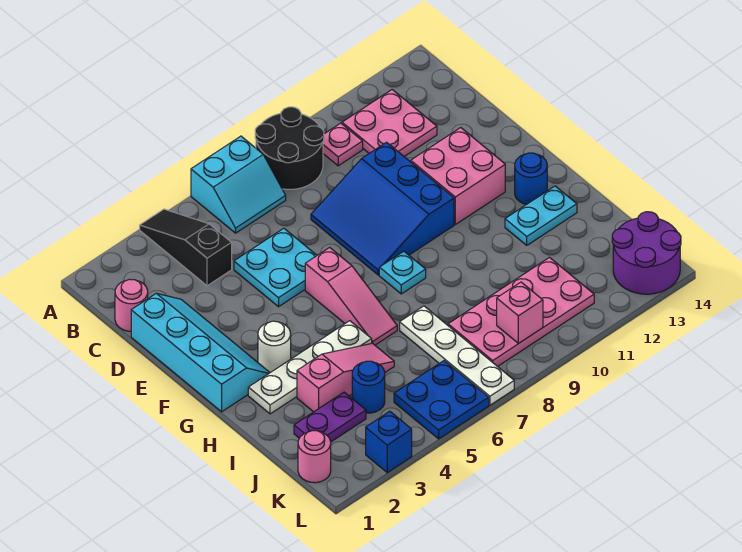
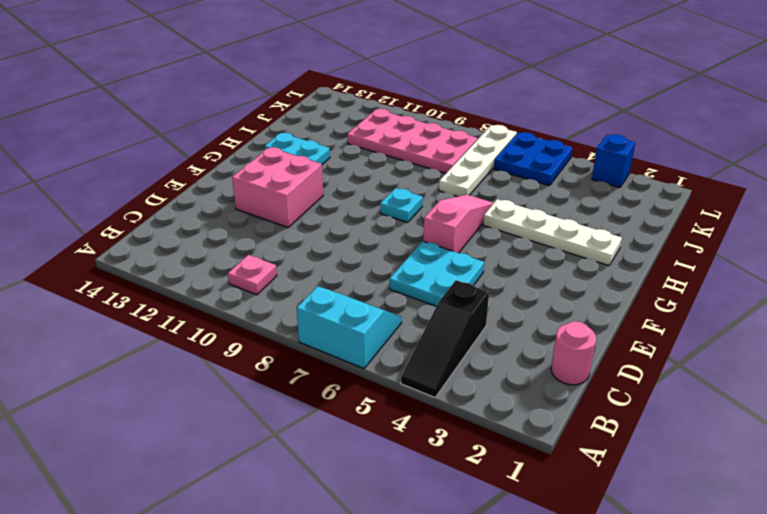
none -> black 2x2 round brick [255,107,324,190]
none -> pink 2x2 plate [342,90,437,156]
none -> cyan 2x4 slope [131,293,270,412]

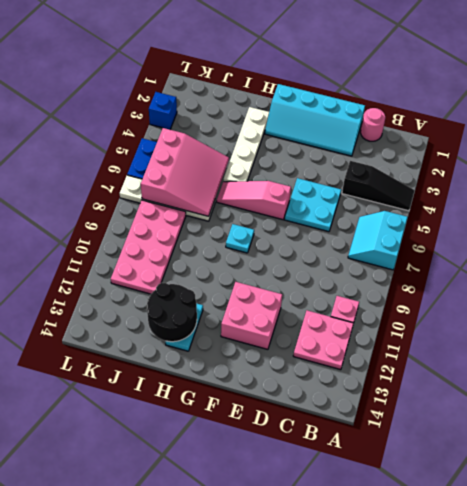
black 2x2 round brick [147,283,197,342] -> black 2x2 round brick moved to [255,107,324,190]
pink 3x3 slope [141,128,229,216] -> none
none -> blue 3x3 slope [311,142,454,275]
none -> white 1x1 round brick [258,321,291,373]
none -> blue 1x1 round brick [515,153,547,204]

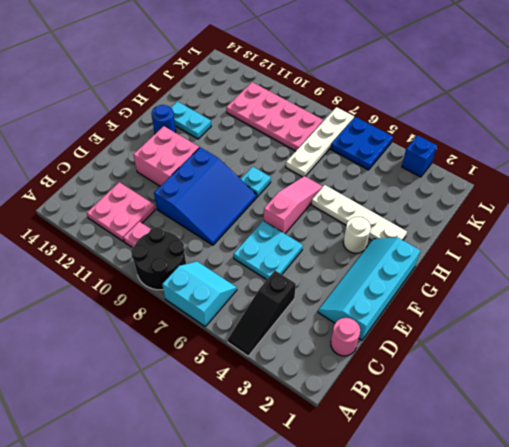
none -> pink 1x3 slope [297,343,394,412]
none -> purple 1x2 plate [294,392,366,442]
none -> blue 1x1 round brick [352,361,385,413]

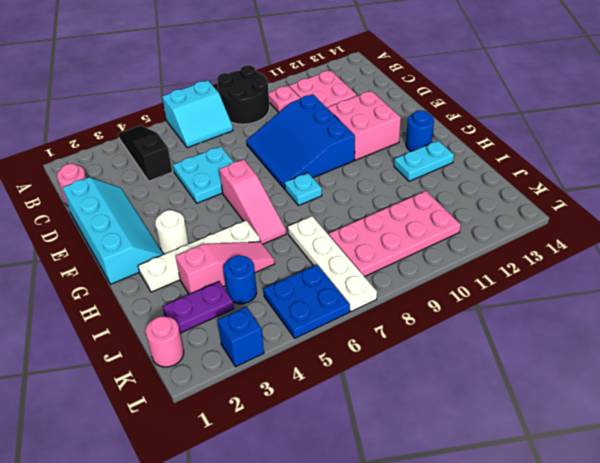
none -> purple 2x2 round brick [612,212,681,294]
none -> pink 1x1 brick [497,282,543,343]

